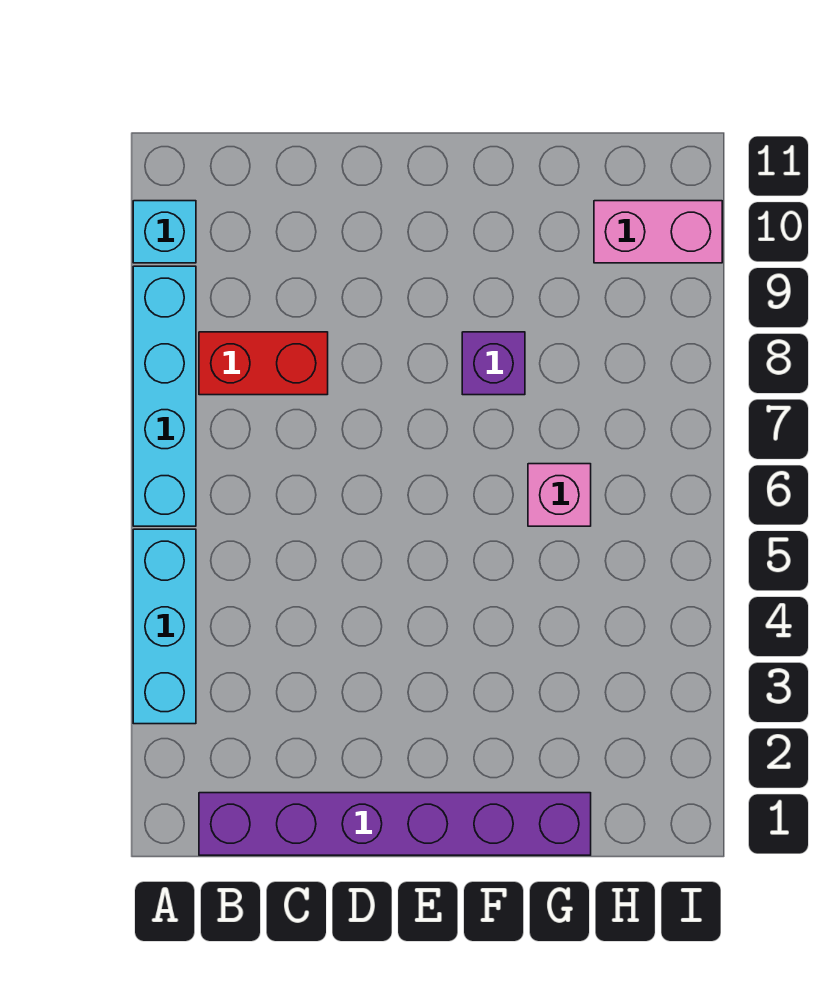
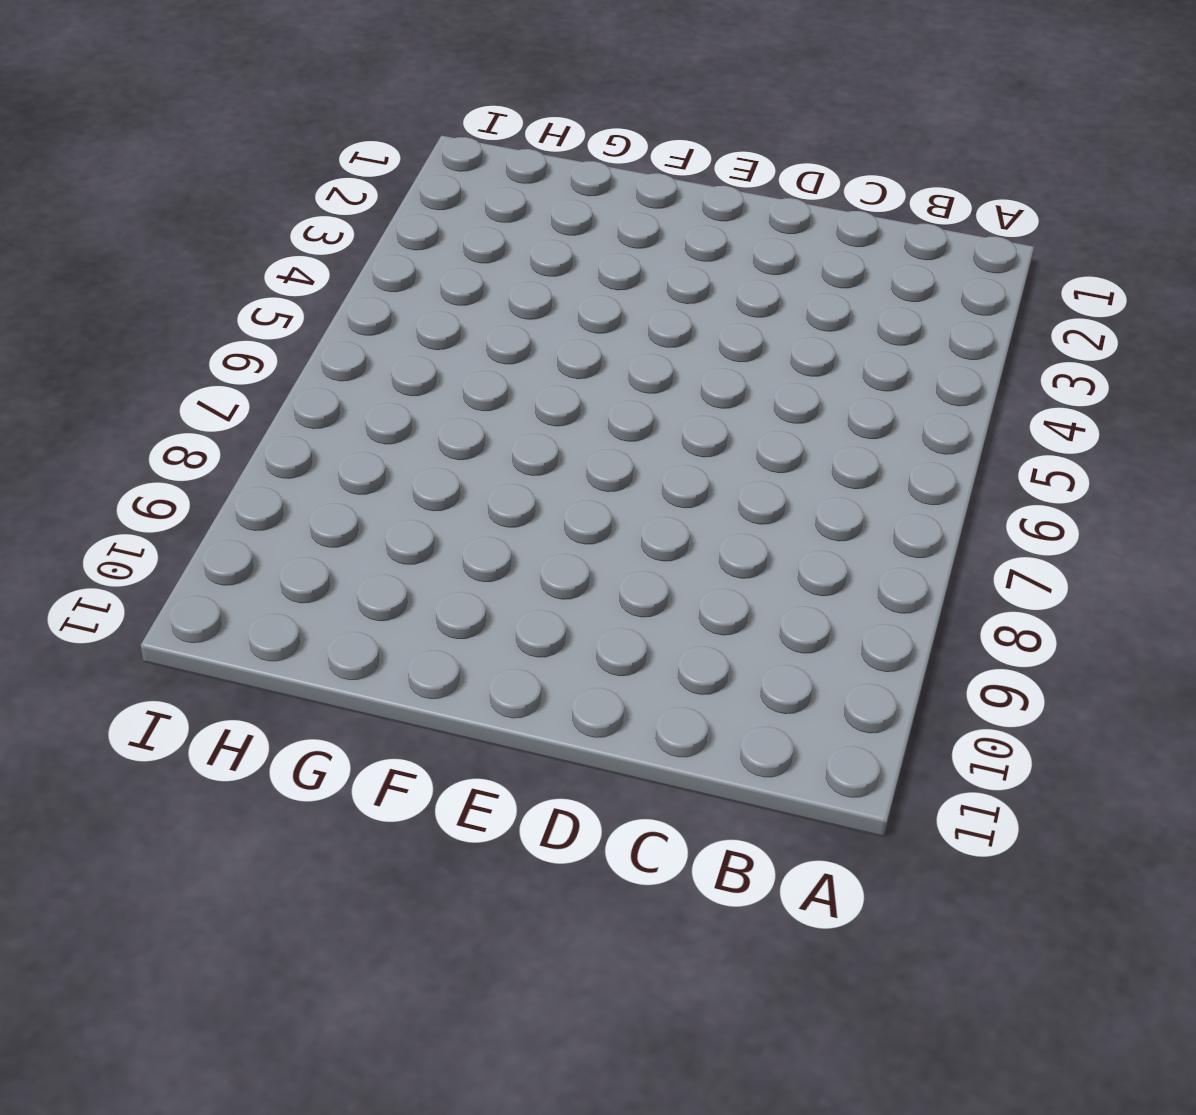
none -> cyan 1x3 brick [133,529,196,724]
none -> cyan 1x4 brick [133,266,196,526]

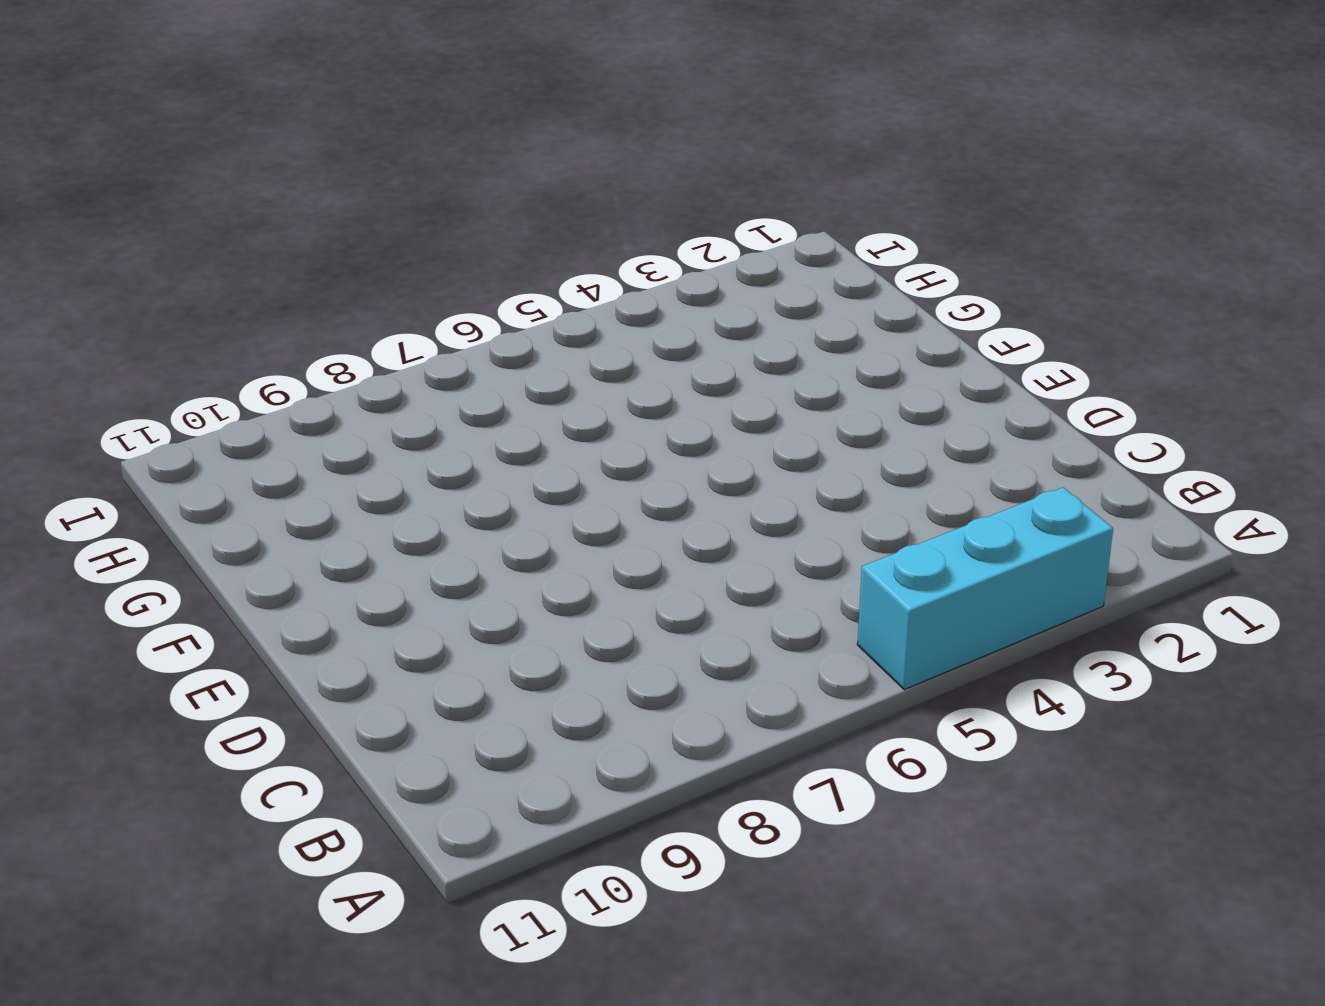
none -> cyan 1x4 brick [133,266,196,526]
none -> cyan 1x1 brick [133,201,196,263]

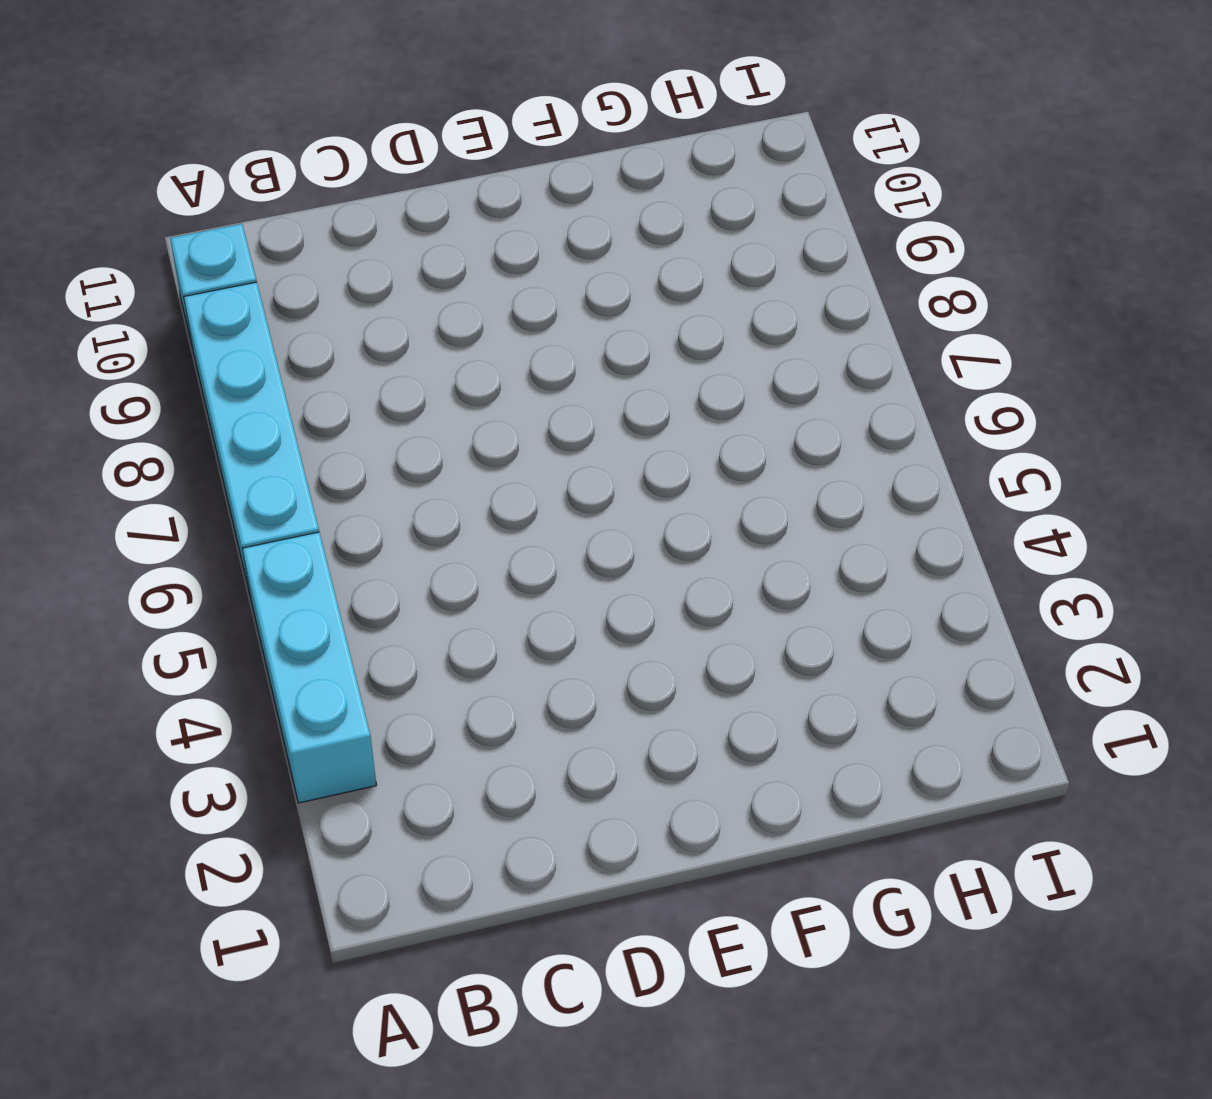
none -> purple 1x6 brick [199,793,591,855]
none -> red 1x2 brick [199,332,328,395]

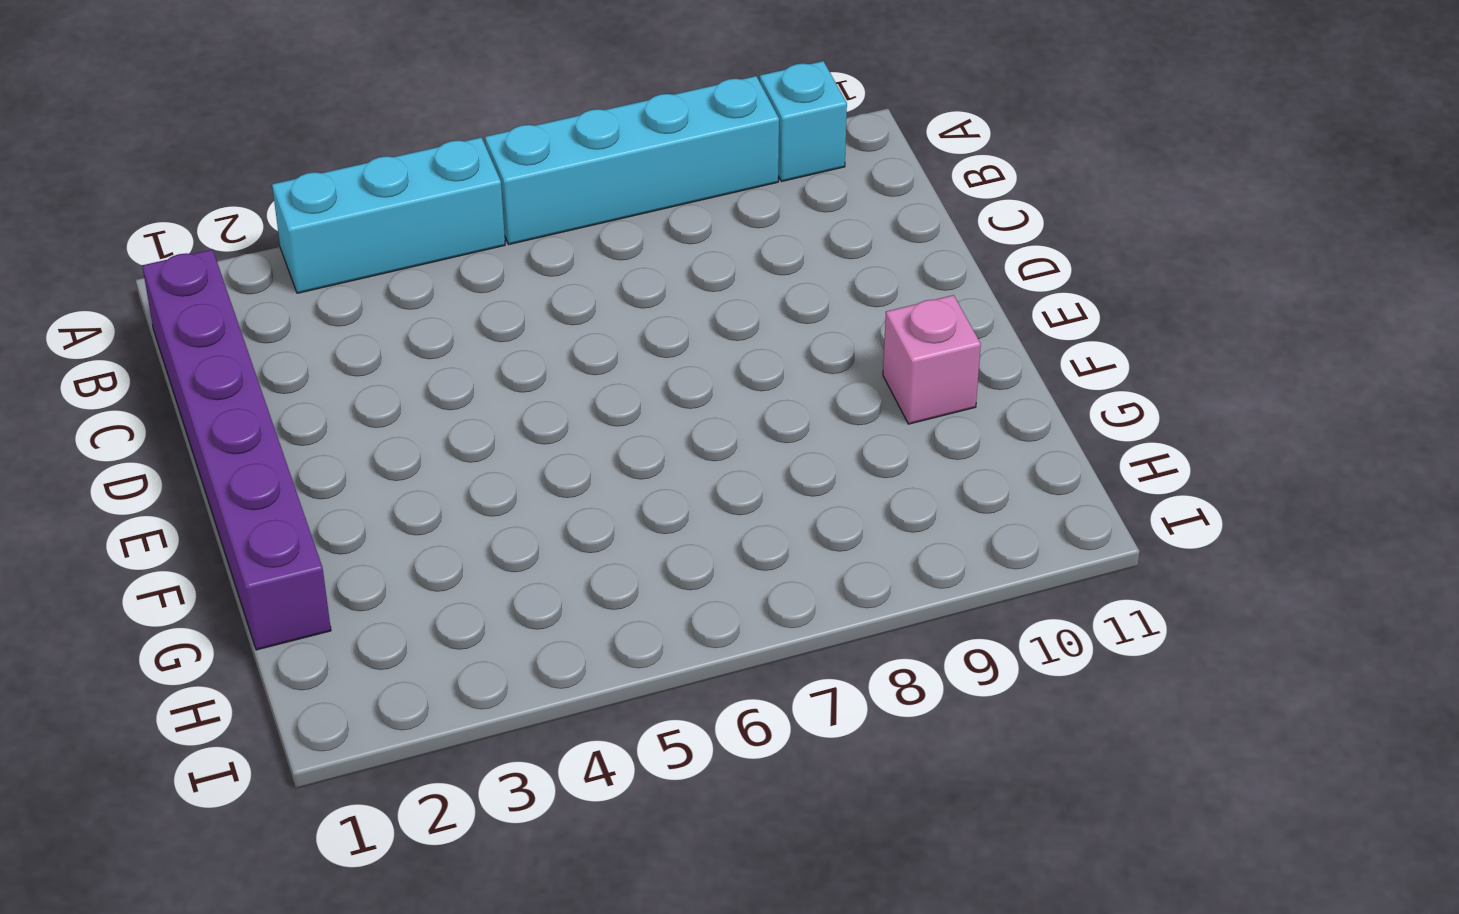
pink 1x1 brick [883,295,981,424] -> pink 1x1 brick moved to [528,464,591,526]
none -> red 1x2 brick [199,332,328,395]
none -> purple 1x1 brick [462,332,525,395]

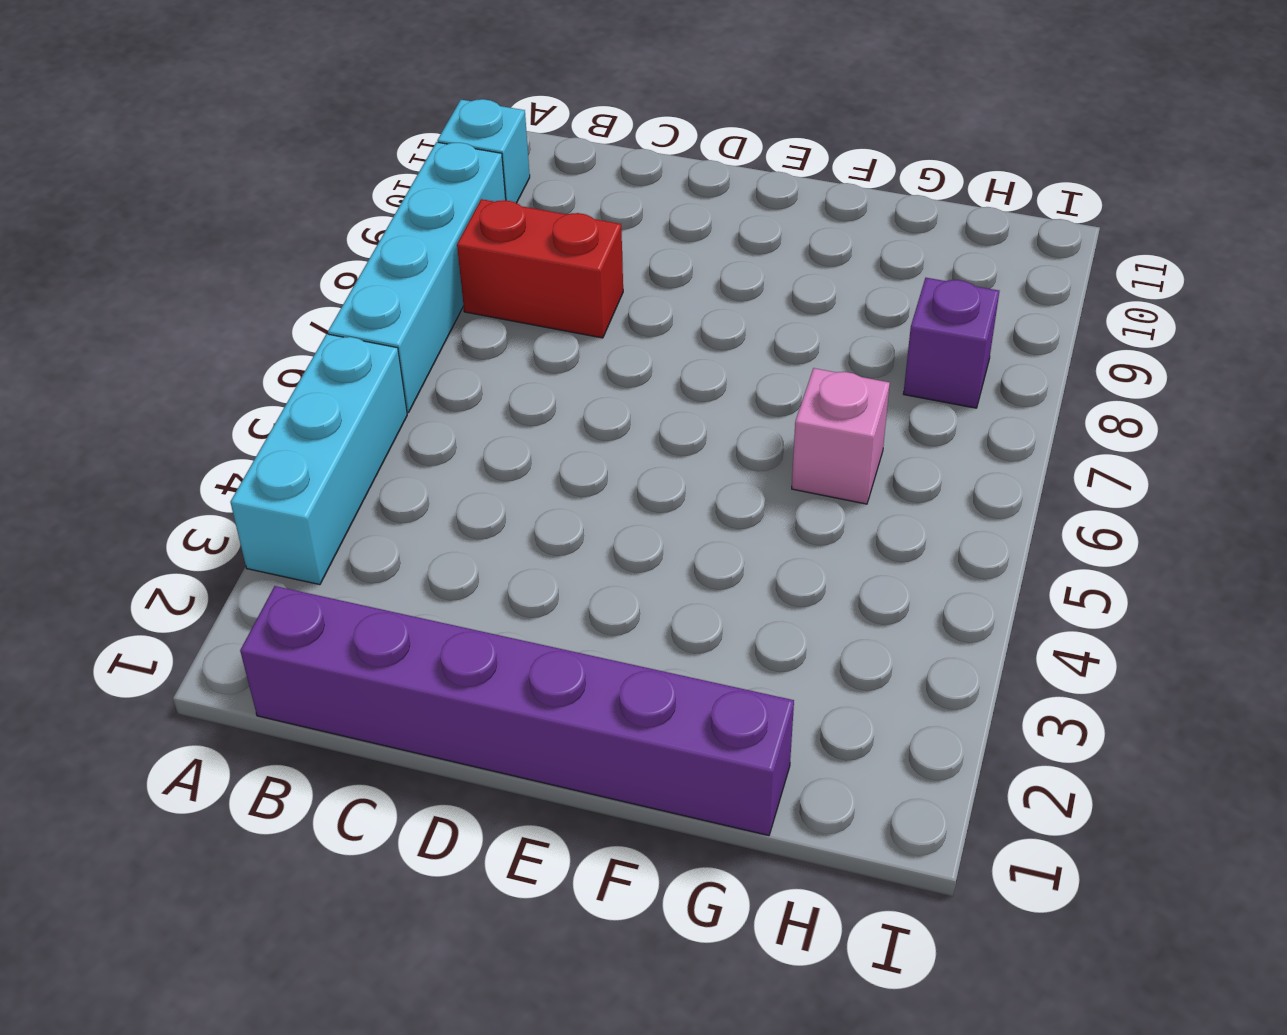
purple 1x1 brick [903,278,999,408] -> purple 1x1 brick moved to [462,332,525,395]
none -> pink 1x2 brick [594,201,722,263]

